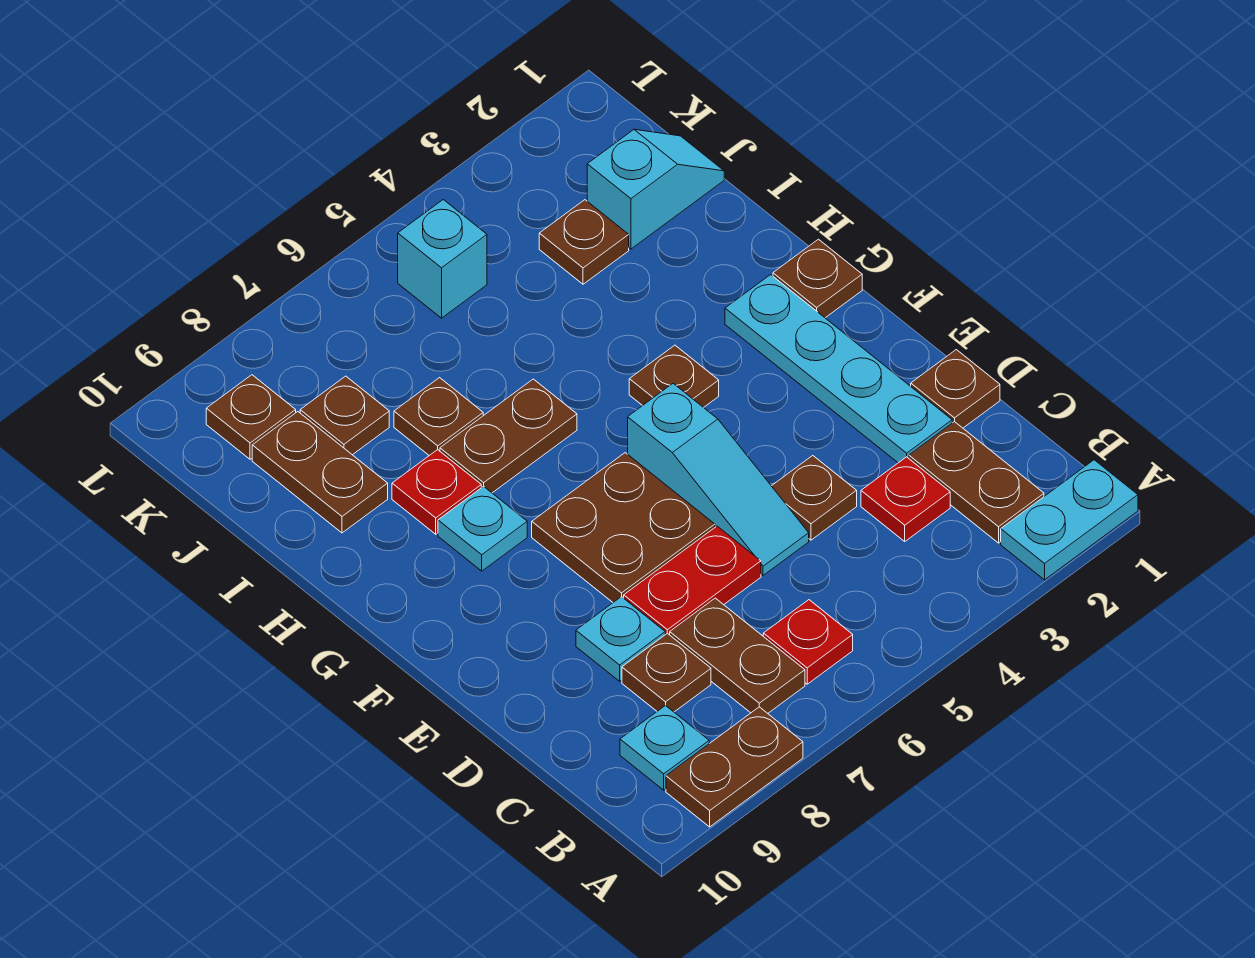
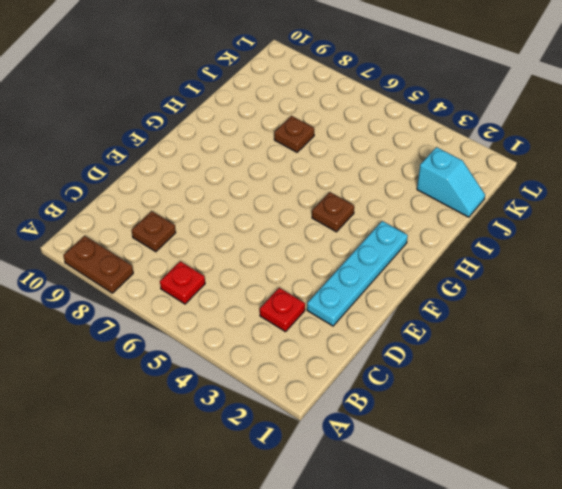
none -> cyan 1x2 plate [1001,460,1138,580]
none -> brown 1x2 plate [909,422,1044,543]
none -> brown 1x2 plate [670,598,805,713]

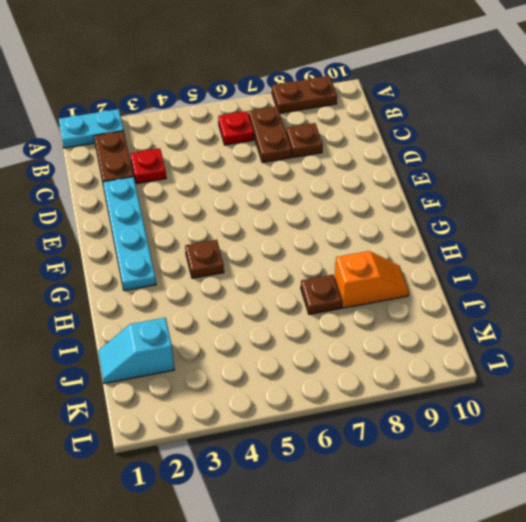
orange 1x2 slope [335,251,409,308] -> brown 1x2 plate [252,412,388,533]
none -> cyan 1x1 plate [620,705,709,790]
none -> brown 1x1 plate [911,350,1000,428]
none -> brown 1x1 plate [772,456,857,540]

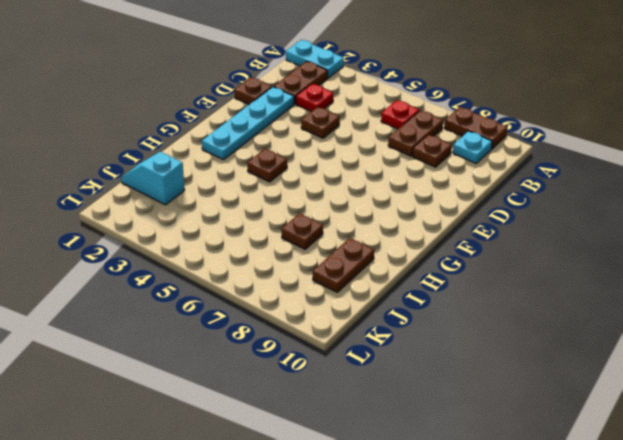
none -> cyan 1x3 slope [628,384,809,575]
none -> red 1x2 plate [624,526,761,635]
none -> cyan 1x1 plate [576,597,665,681]

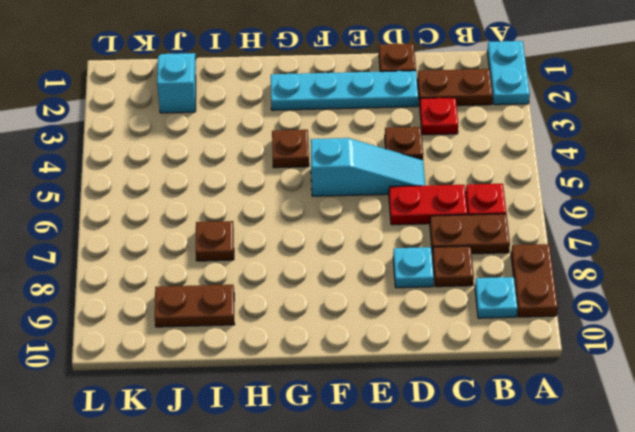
red 1x2 plate [389,185,467,225] -> red 1x2 plate turned to [624,526,761,635]
none -> brown 2x2 plate [532,453,715,602]
none -> brown 1x1 plate [773,239,862,318]
none -> cyan 1x1 plate [438,486,527,571]

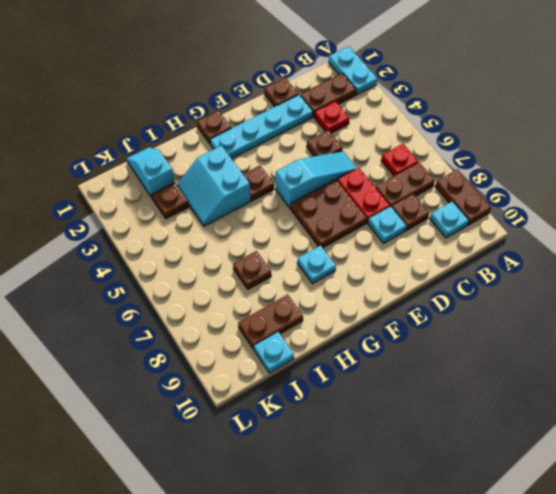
cyan 2x2 slope [177,146,251,226] -> none
cyan 1x1 plate [254,332,294,373] -> none
none -> brown 1x2 plate [440,379,577,493]
none -> red 1x1 plate [392,450,481,534]
none -> brown 1x1 plate [300,376,389,455]

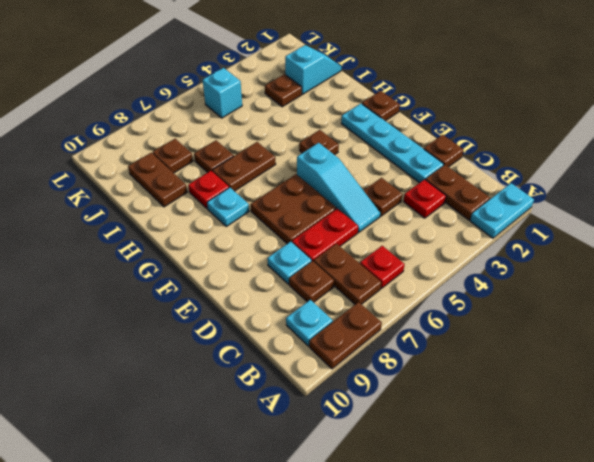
none -> brown 1x1 plate [206,375,296,459]

